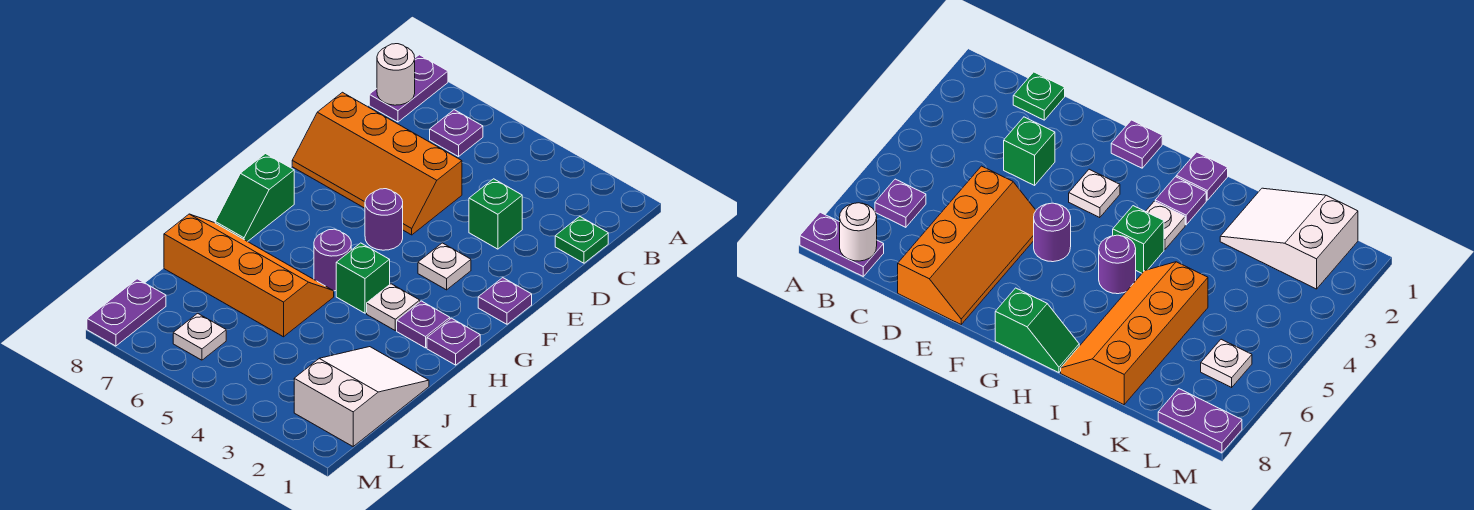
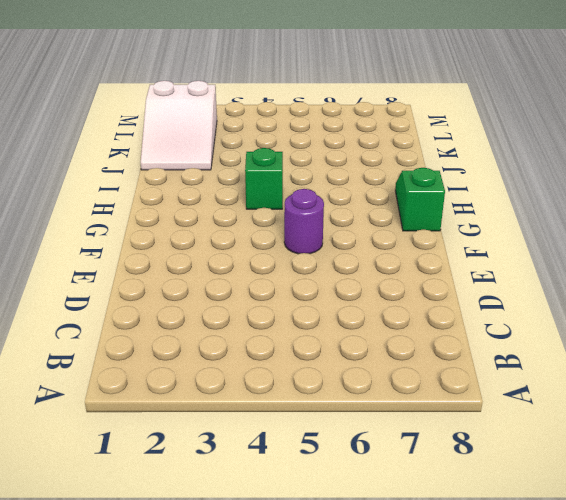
none -> purple 1x2 plate [369,55,448,122]
none -> purple 1x1 plate [430,110,483,157]
none -> green 1x1 plate [555,216,608,263]

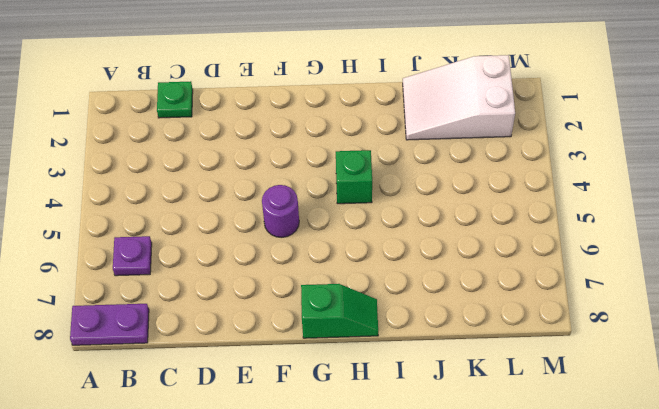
none -> green 1x1 brick [469,179,522,249]
none -> orange 2x4 slope [292,92,462,235]
none -> purple 1x1 plate [478,278,532,324]

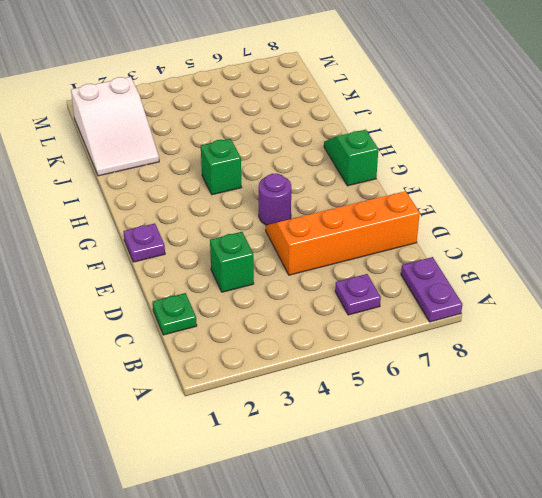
none -> white 1x1 plate [418,243,471,290]
none -> purple 1x1 plate [427,318,480,365]
none -> purple 1x1 plate [397,301,450,348]

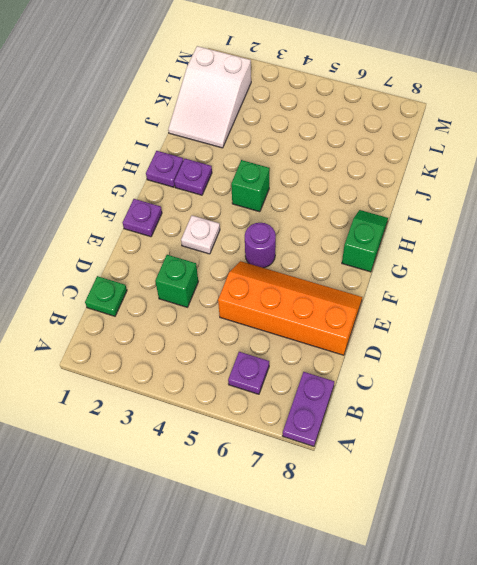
none -> white 1x1 plate [367,284,420,330]
none -> purple 1x1 round brick [314,229,351,291]
none -> orange 2x4 slope [164,214,334,337]

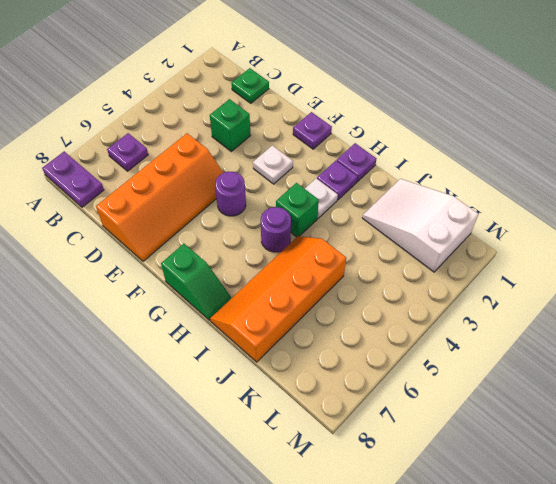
none -> white 1x1 plate [173,313,226,360]
none -> purple 1x2 plate [87,279,166,346]
none -> white 1x1 round brick [377,44,415,105]

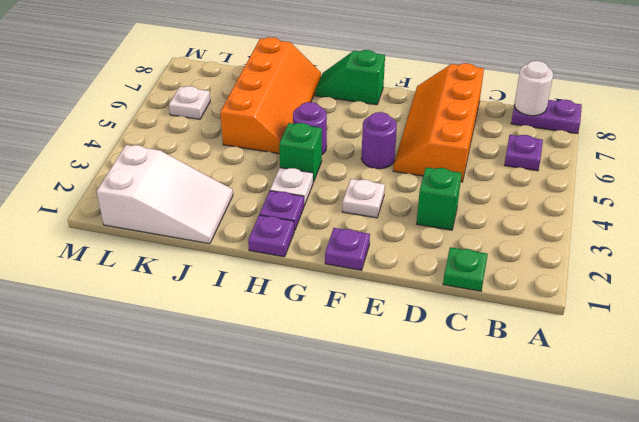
none -> purple 1x2 plate [87,279,166,346]

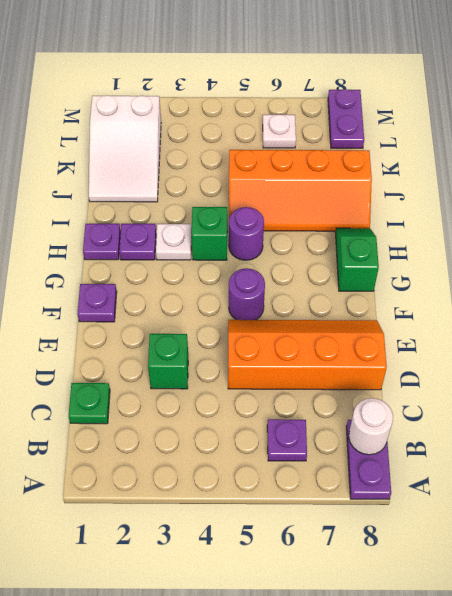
none -> white 1x1 plate [418,243,471,290]

